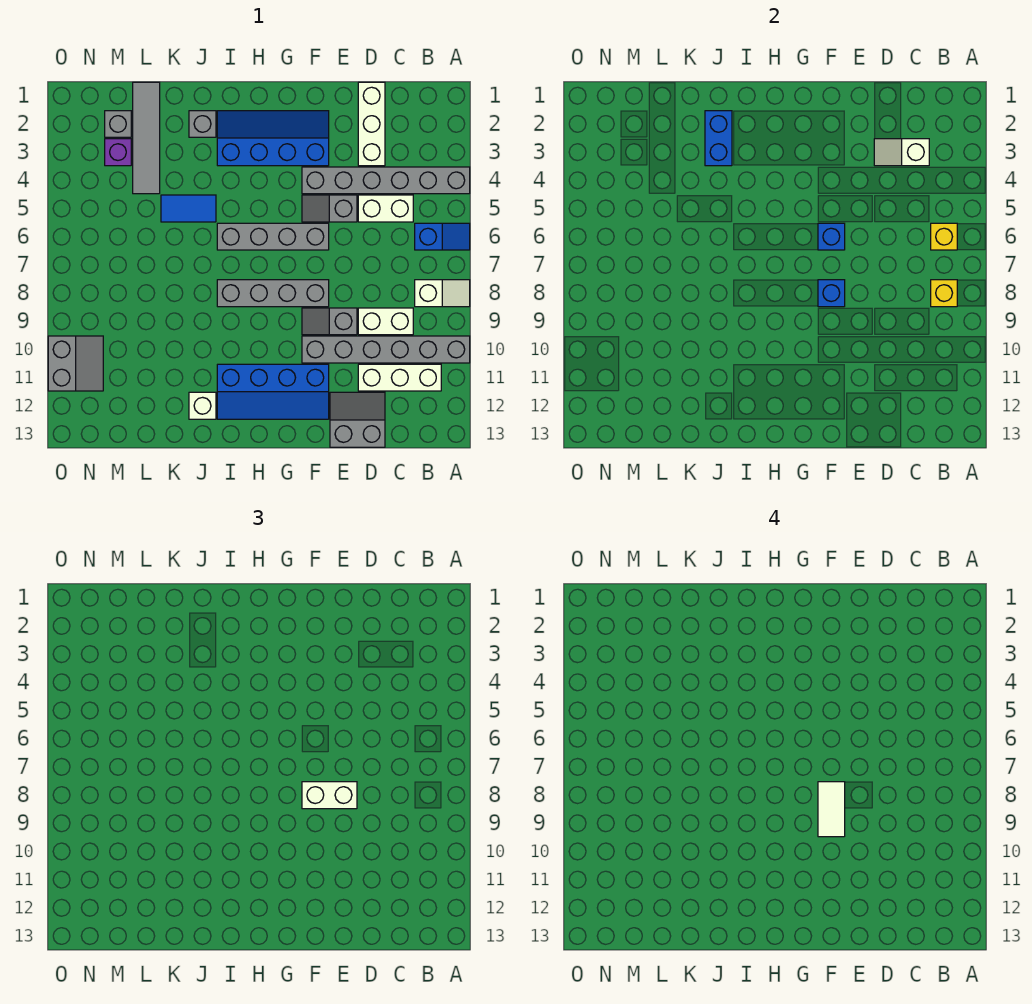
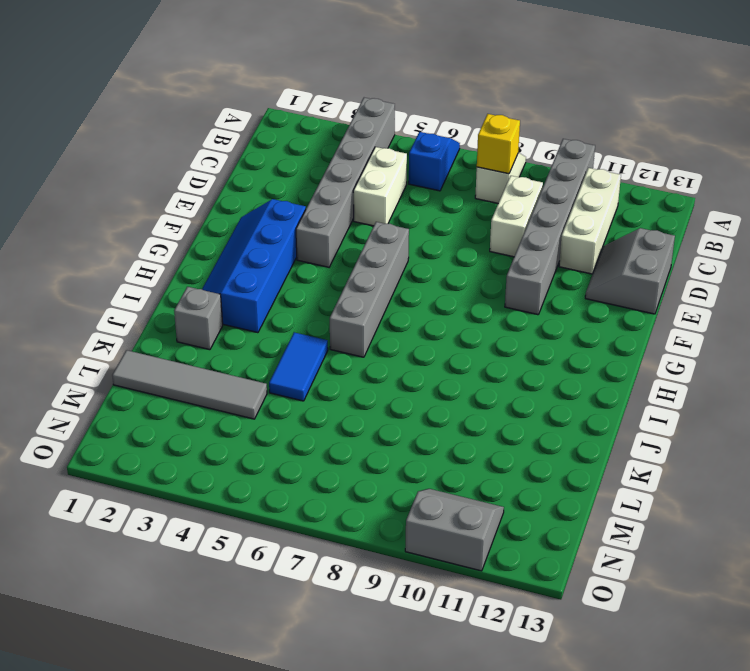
none -> white 1x3 brick [358,82,385,166]
none -> grey 1x2 slope [302,195,357,222]
none -> grey 1x2 slope [302,308,357,335]
none -> grey 1x4 brick [217,280,329,307]

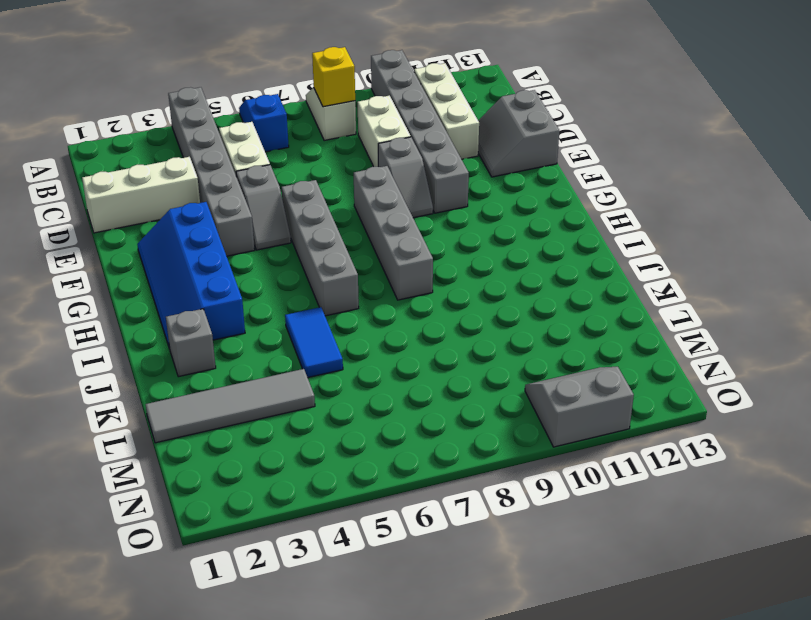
none -> blue 2x4 slope [217,364,329,419]
none -> white 1x1 brick [189,392,216,419]
none -> grey 1x1 brick [105,111,131,137]
none -> purple 1x1 brick [105,139,131,166]

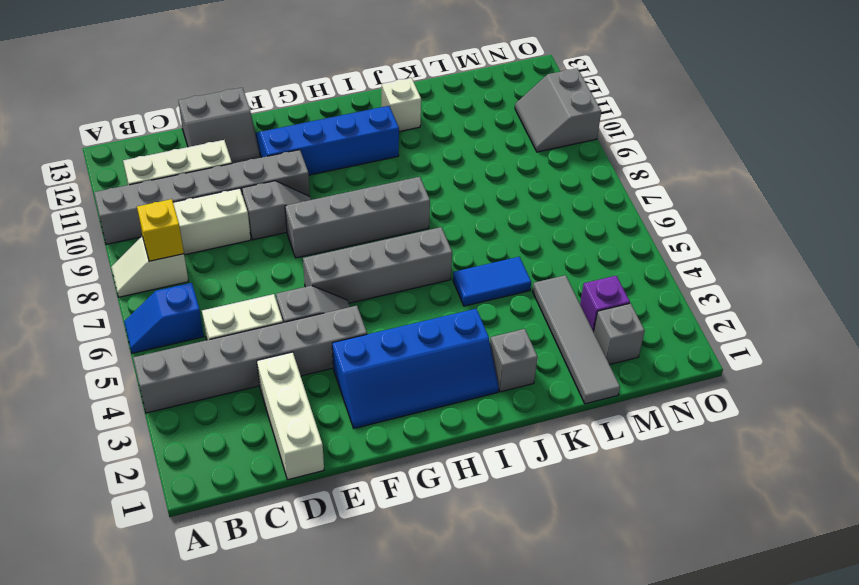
none -> yellow 1x1 brick [931,223,957,250]
none -> white 1x2 slope [874,139,929,166]
none -> blue 1x1 brick [818,223,845,250]
none -> blue 1x1 brick [818,280,845,307]

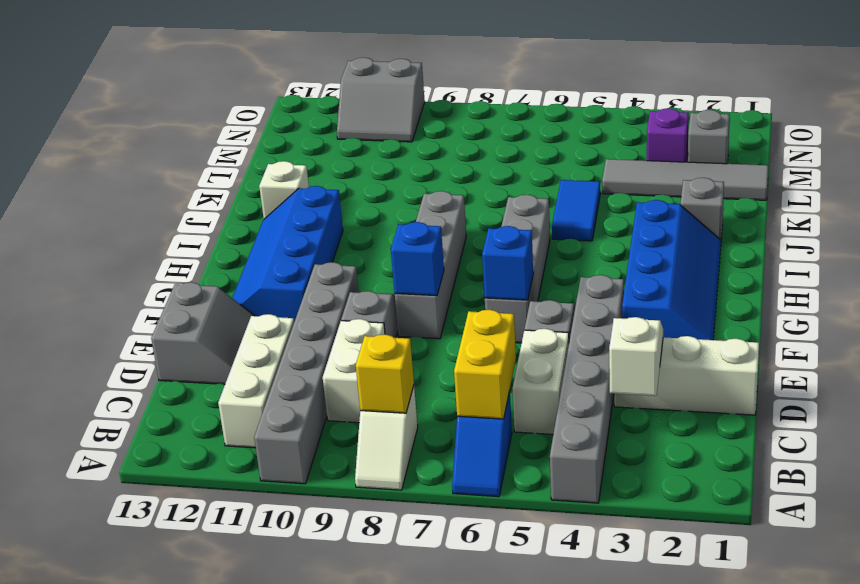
yellow 1x2 brick [454,310,516,419] -> yellow 1x1 brick [931,223,957,250]
none -> blue 1x2 brick [705,111,732,166]
none -> white 1x2 brick [302,782,357,809]
none -> white 1x2 tile [818,782,845,837]

